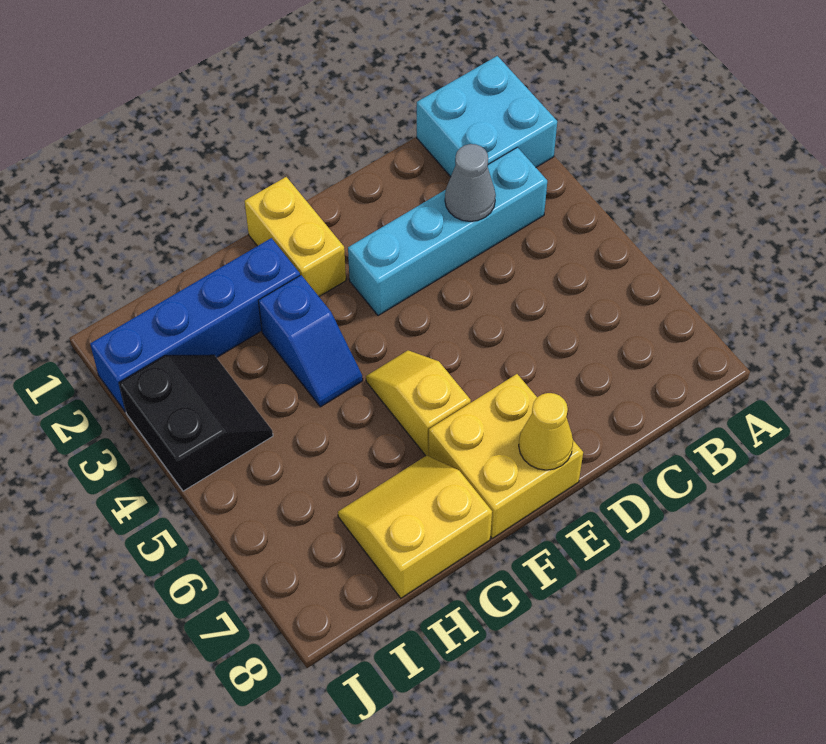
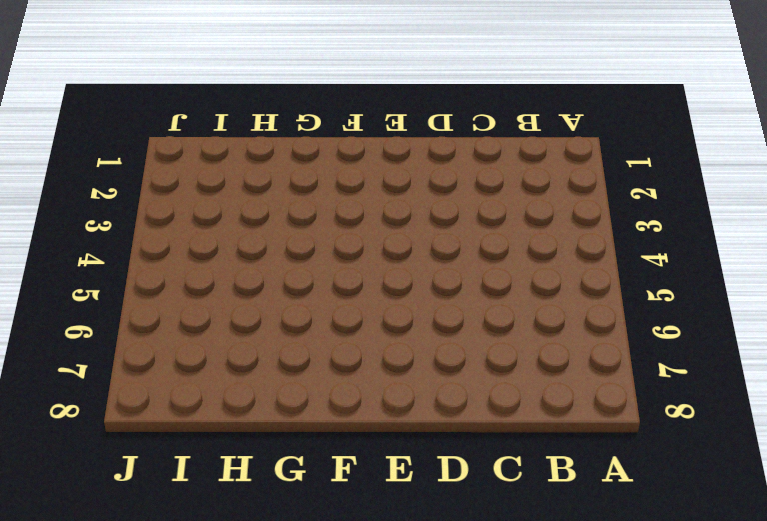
none -> cyan 2x2 brick [417,56,557,177]
none -> cyan 1x4 brick [348,147,547,316]

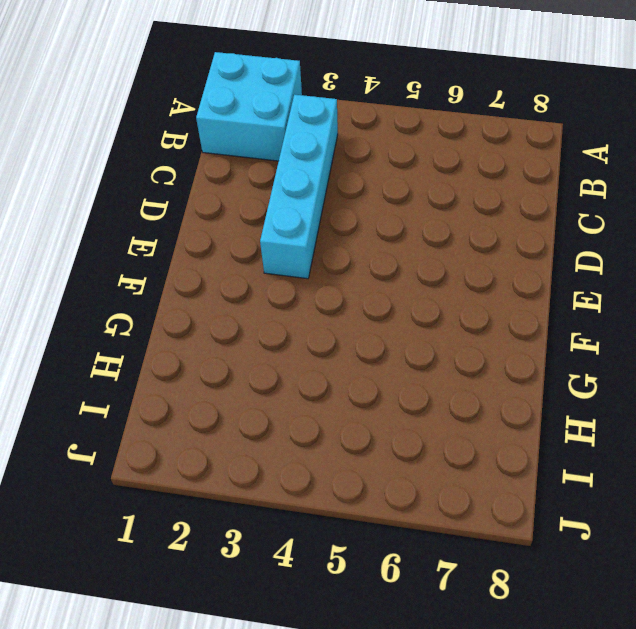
none -> yellow 2x2 brick [429,374,583,538]
none -> yellow 1x2 brick [245,177,346,296]

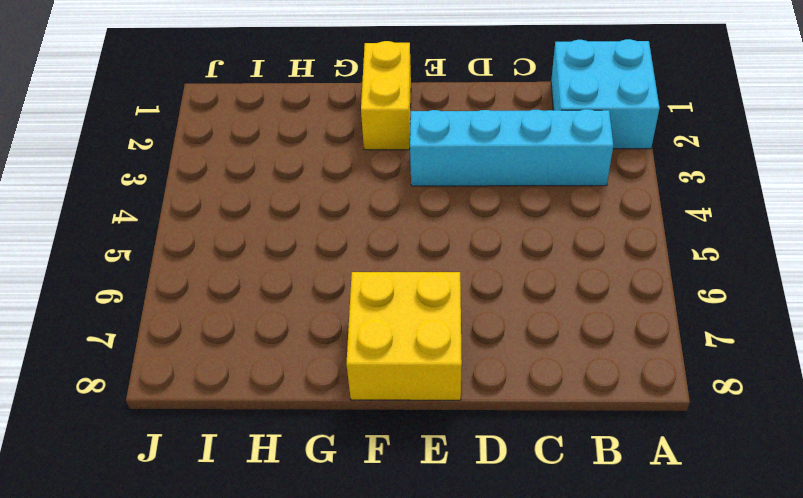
none -> yellow 1x2 slope [366,350,471,456]
none -> blue 1x4 brick [90,238,300,412]

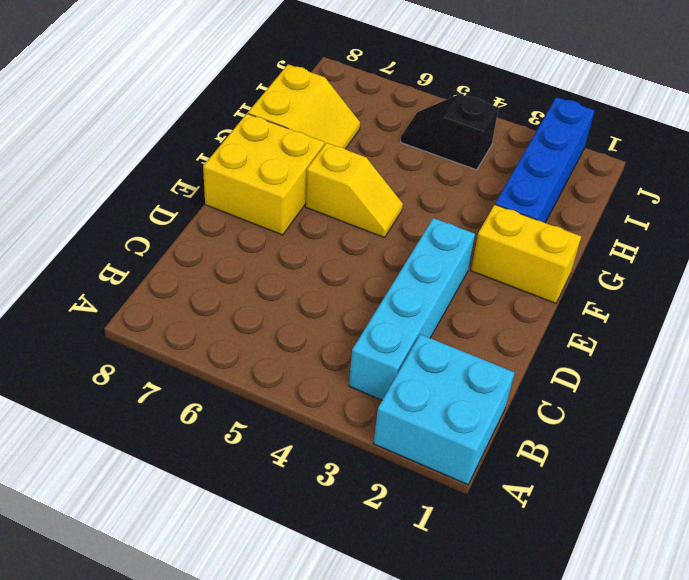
black 1x2 slope [401,94,499,170] -> black 2x2 slope [119,355,273,491]
none -> blue 1x2 slope [258,275,363,407]
none -> grey 1x1 cone [445,144,496,221]

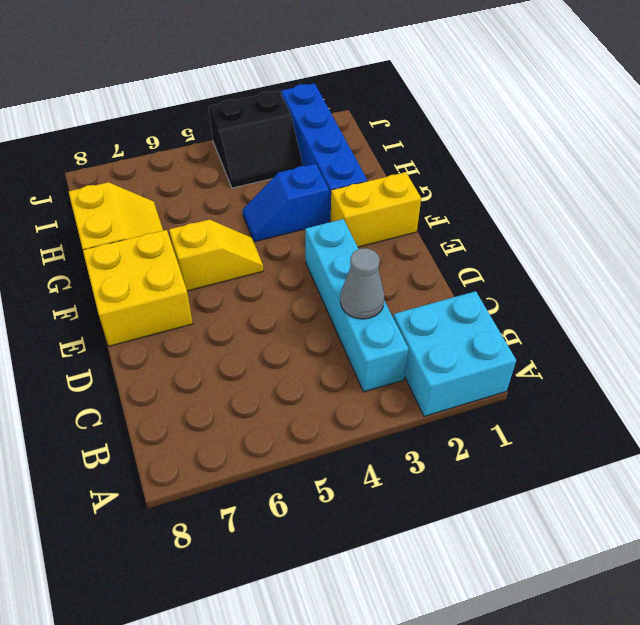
none -> yellow 1x1 cone [519,393,573,470]

